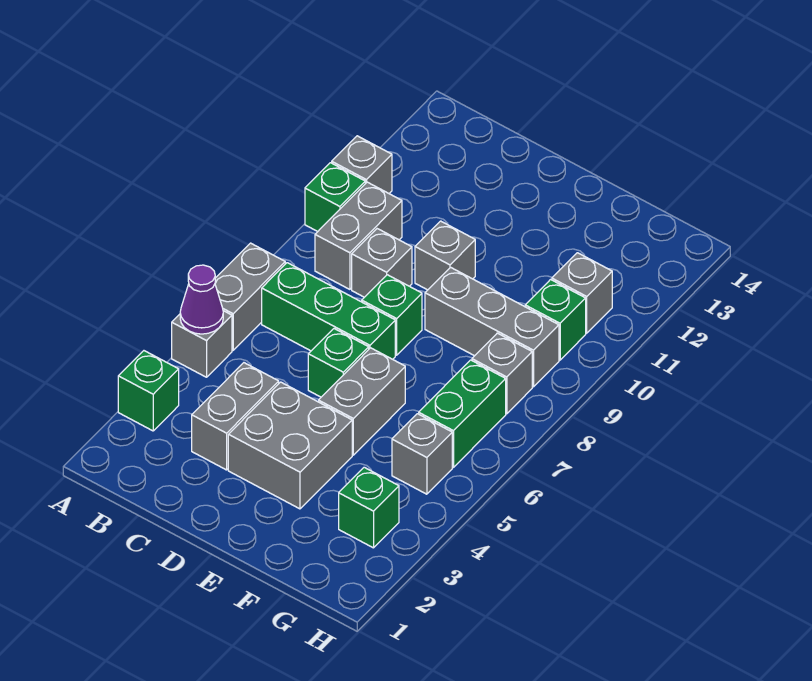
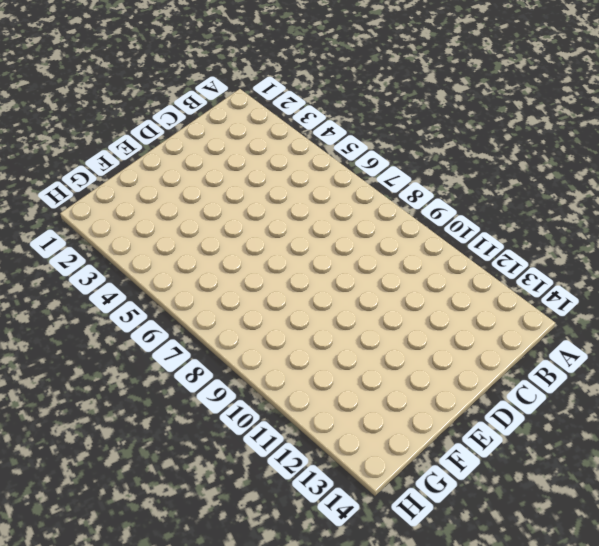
none -> green 1x1 brick [118,351,179,431]
none -> grey 1x1 brick [172,311,232,377]
none -> grey 1x2 brick [215,243,285,350]

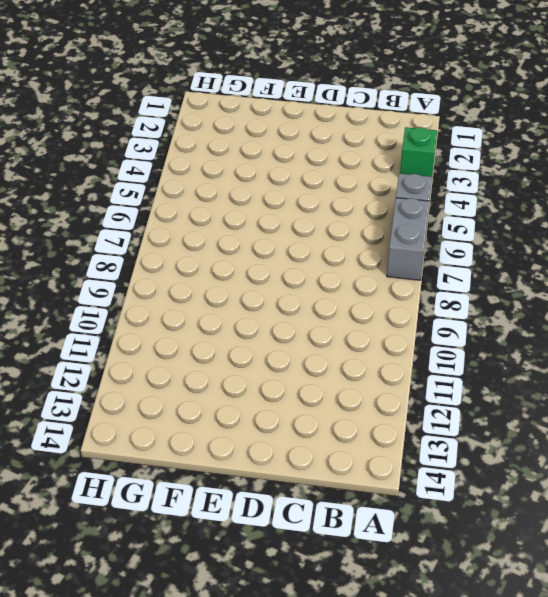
none -> green 1x1 brick [305,163,365,232]
none -> grey 1x1 brick [332,136,392,193]
none -> green 1x3 brick [262,263,395,359]

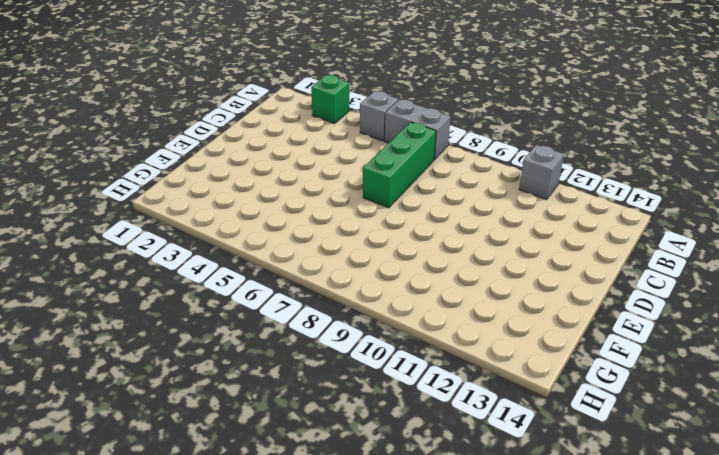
none -> green 1x1 brick [305,163,365,232]
none -> grey 1x2 brick [315,182,402,289]
none -> grey 1x2 brick [192,363,279,470]

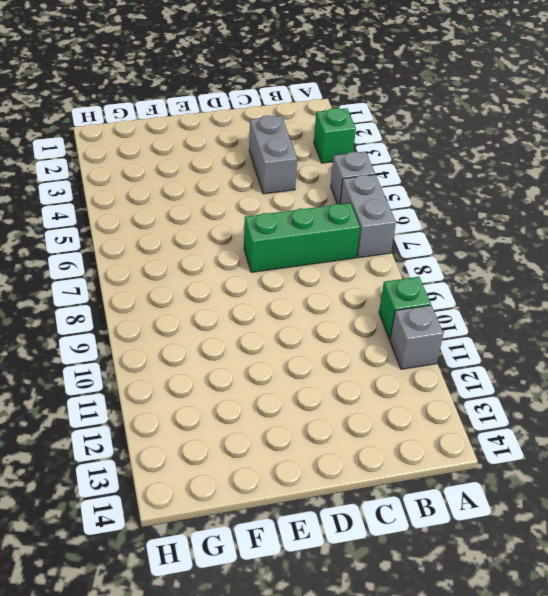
none -> grey 1x2 brick [315,182,402,289]
none -> grey 1x1 brick [352,229,412,297]
none -> grey 2x2 brick [228,382,352,509]

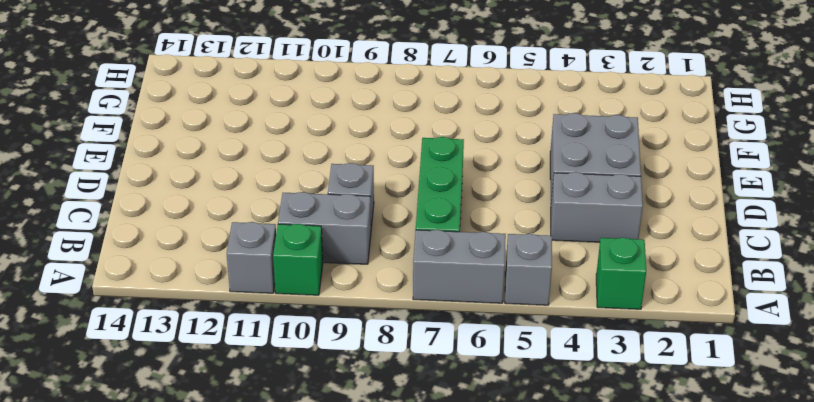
none -> green 1x1 brick [308,329,369,397]
none -> green 1x1 brick [362,275,422,355]
none -> grey 1x1 brick [415,221,475,290]

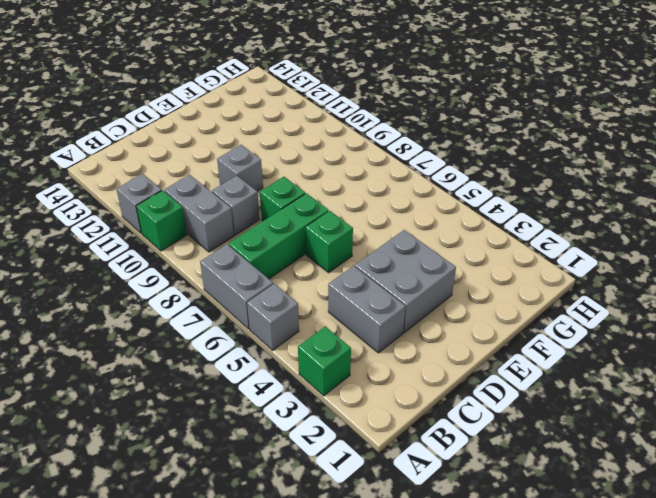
none -> grey 1x2 brick [319,348,405,455]
none -> grey 1x3 brick [425,267,559,387]
none -> green 1x1 brick [339,467,399,548]

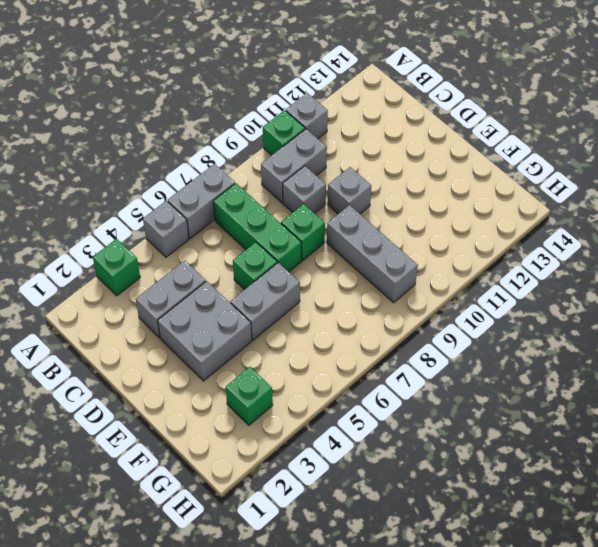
none -> grey 1x1 brick [392,414,452,494]
none -> green 1x2 brick [419,360,506,467]
none -> grey 1x1 brick [472,333,532,414]

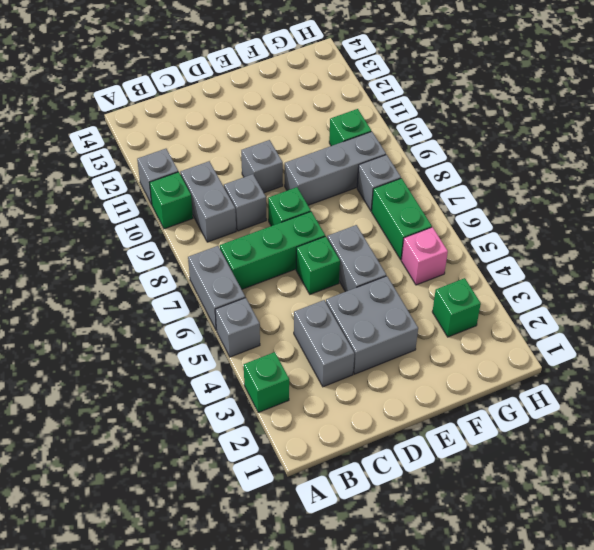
pink 1x1 brick [401,227,448,285] -> grey 1x1 brick [392,414,452,494]
none -> grey 1x1 brick [552,253,612,333]
none -> purple 1x1 cone [180,265,223,334]

